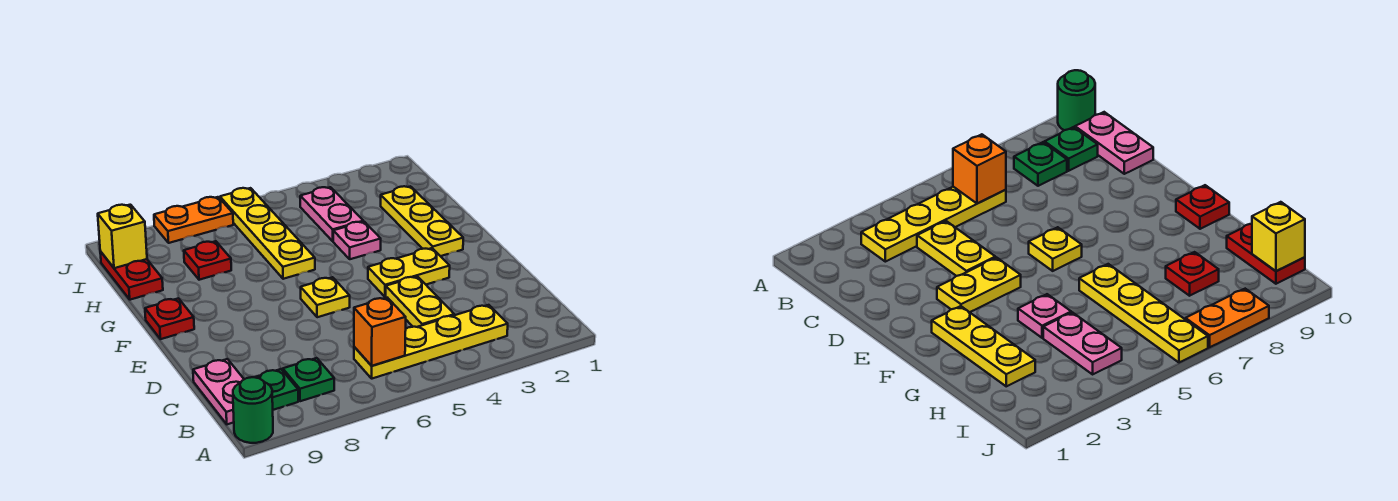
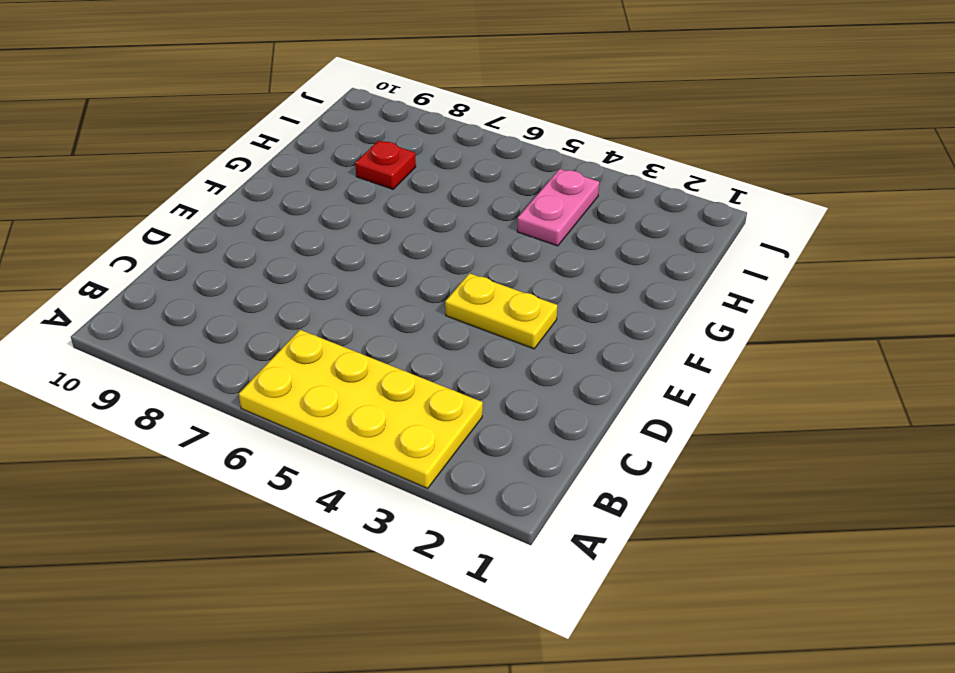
yellow 2x4 plate [239,330,483,488] -> yellow 1x4 plate [354,305,508,379]
none -> green 1x1 round brick [233,377,273,443]
none -> green 1x1 plate [283,358,334,401]
none -> green 1x1 plate [255,369,298,410]

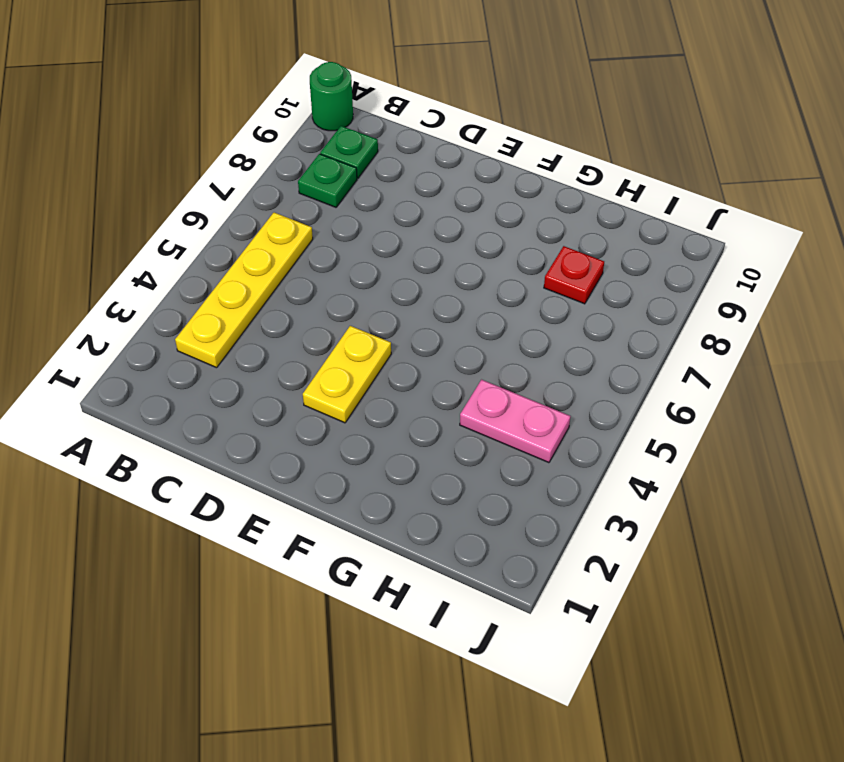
none -> pink 1x2 plate [193,359,244,424]
none -> yellow 1x2 plate [386,276,454,327]
none -> yellow 1x1 plate [301,277,350,317]

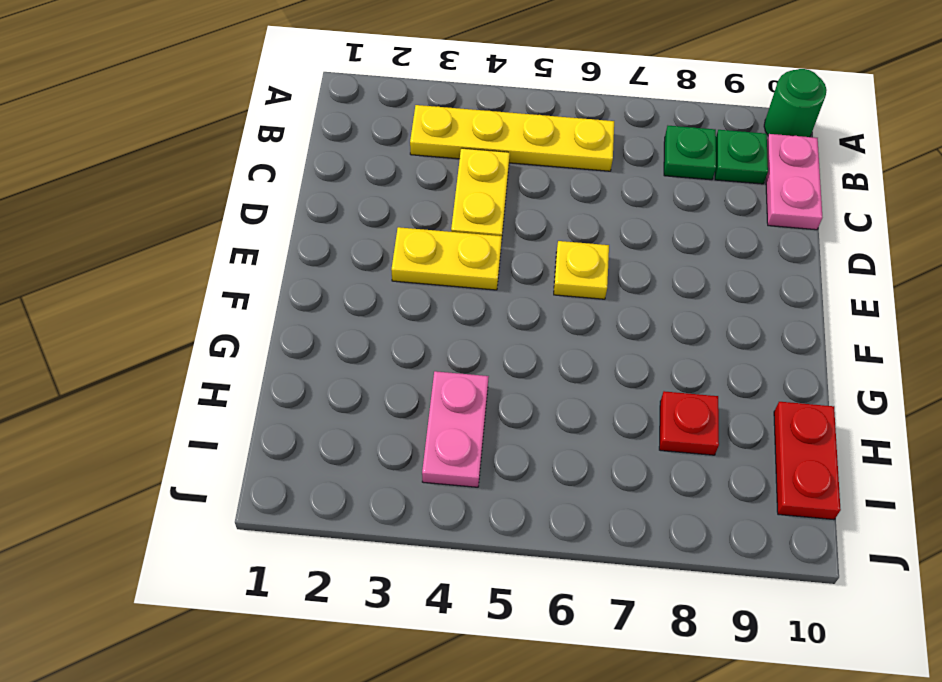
none -> yellow 1x3 plate [381,186,463,256]
none -> red 1x1 plate [145,298,194,339]
none -> pink 1x1 plate [333,222,381,259]

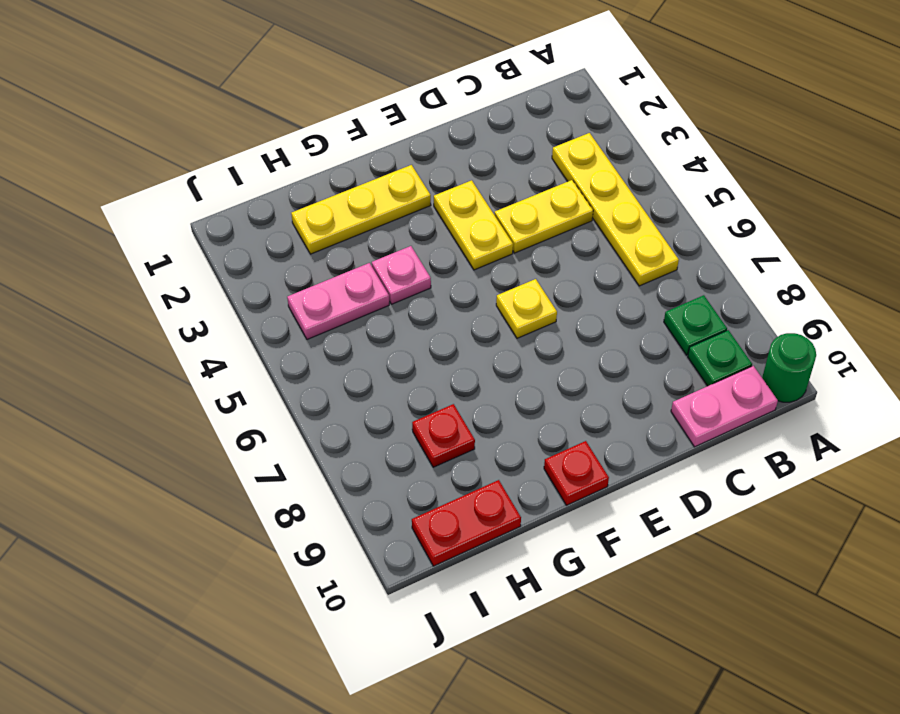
none -> yellow 1x4 plate [220,188,315,279]
none -> orange 1x2 plate [154,197,233,243]
none -> orange 1x1 brick [354,298,406,366]

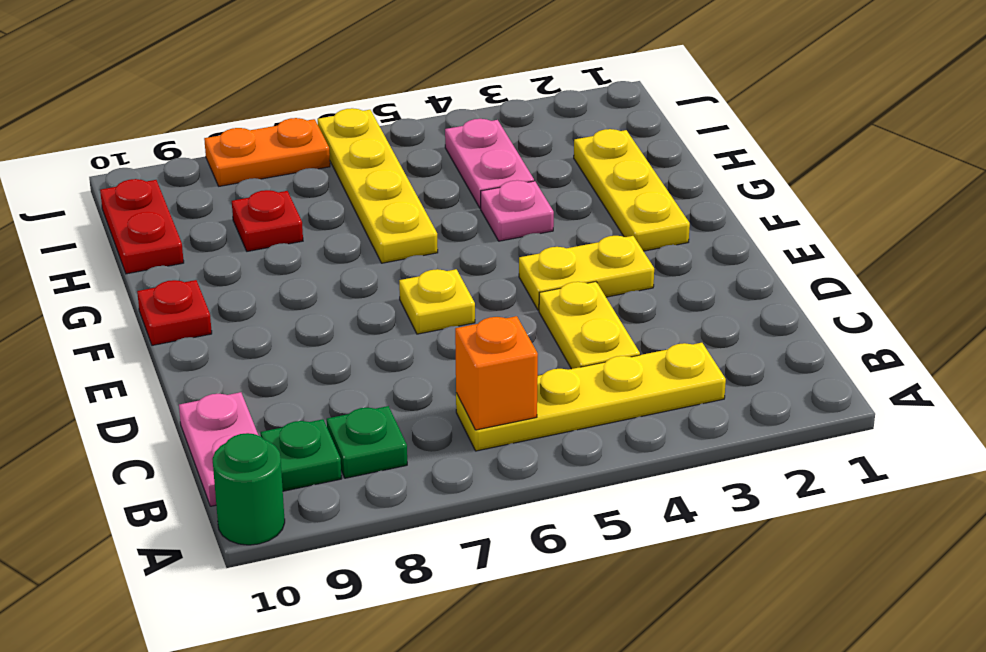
none -> yellow 1x1 brick [98,205,147,268]

